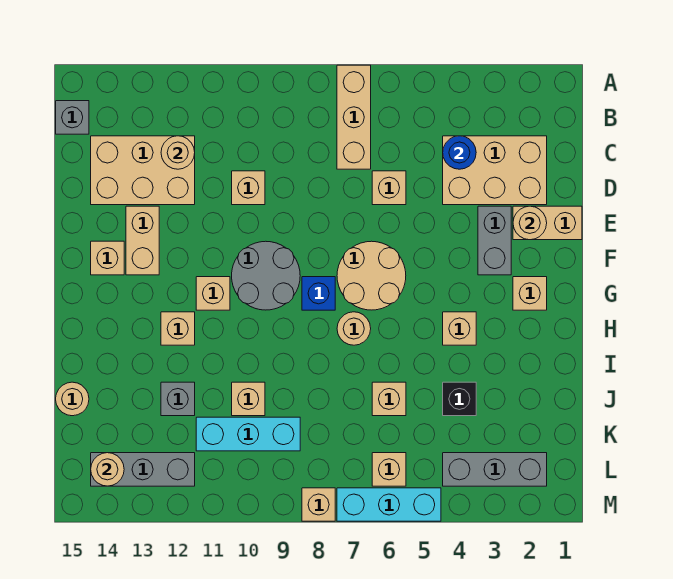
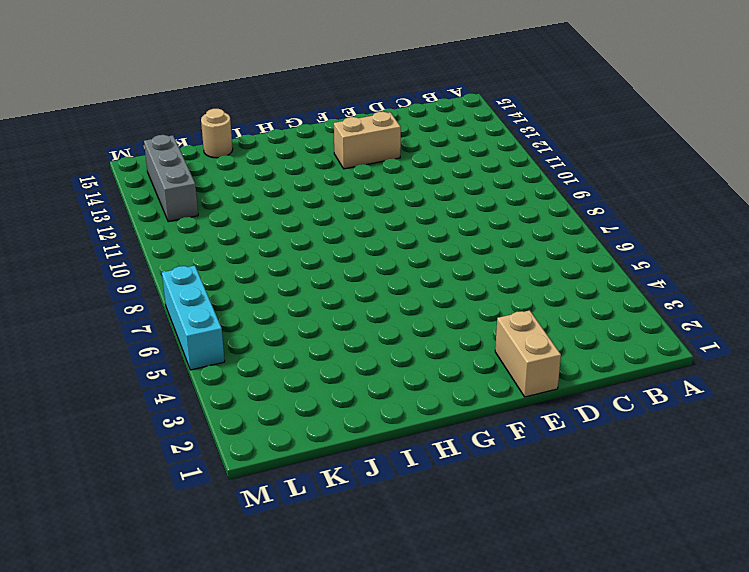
none -> tan 1x3 brick [337,65,371,169]
none -> grey 1x1 brick [56,101,89,134]
none -> tan 2x3 brick [443,136,547,205]
none -> tan 2x3 brick [91,136,195,205]

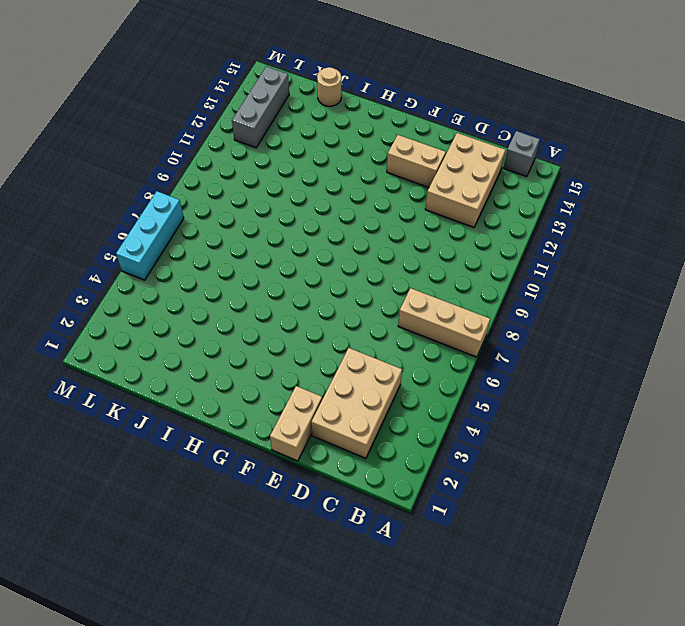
none -> tan 1x1 brick [372,171,406,205]
none -> tan 1x1 brick [232,171,265,205]
none -> grey 1x2 brick [478,206,511,275]
none -> tan 2x2 round brick [337,241,406,310]

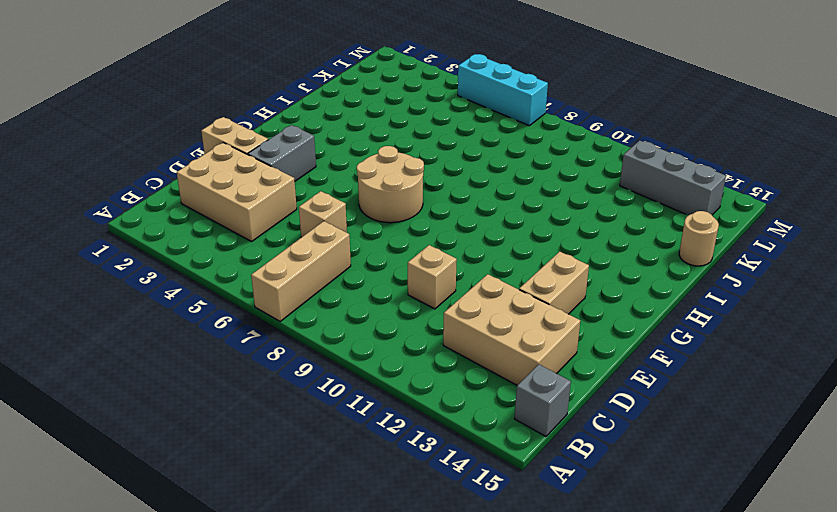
none -> grey 2x2 round brick [232,241,300,310]
none -> tan 1x1 brick [91,241,124,275]
none -> tan 1x1 brick [513,277,547,310]
none -> blue 1x1 brick [302,277,335,310]

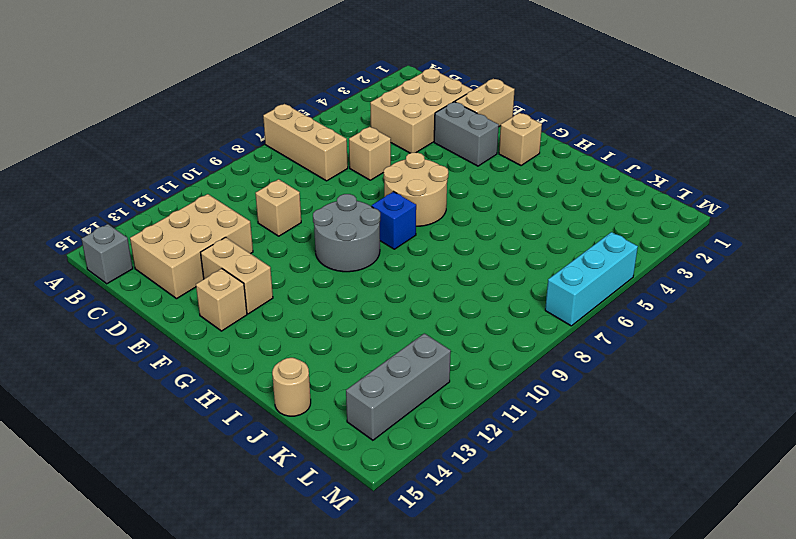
none -> tan 1x1 brick [196,277,230,310]
none -> tan 1x1 brick [443,312,476,345]
none -> tan 1x1 round brick [337,312,371,345]
none -> tan 1x1 brick [161,312,195,345]

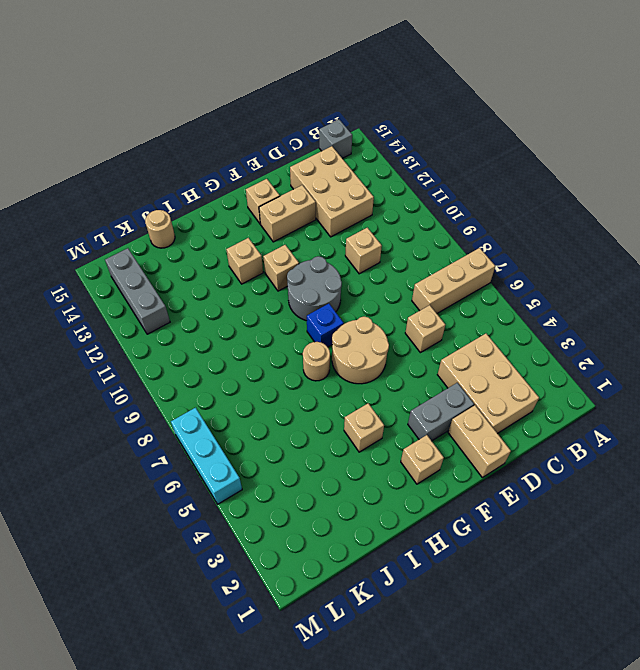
none -> black 1x1 brick [443,382,476,416]
none -> tan 1x1 brick [372,382,406,416]
none -> tan 1x1 brick [232,382,265,416]
none -> grey 1x1 brick [161,382,195,416]

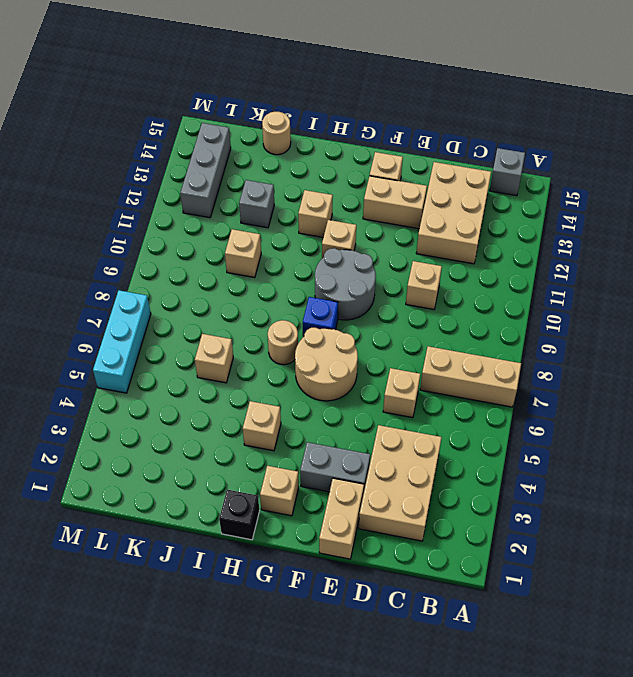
black 1x1 brick [219,490,259,540] -> black 1x1 brick moved to [443,382,476,416]
none -> cyan 1x3 brick [196,417,300,451]
none -> grey 1x3 brick [443,453,547,486]
none -> tan 1x1 brick [372,453,406,486]
none -> tan 1x1 brick [302,488,335,521]

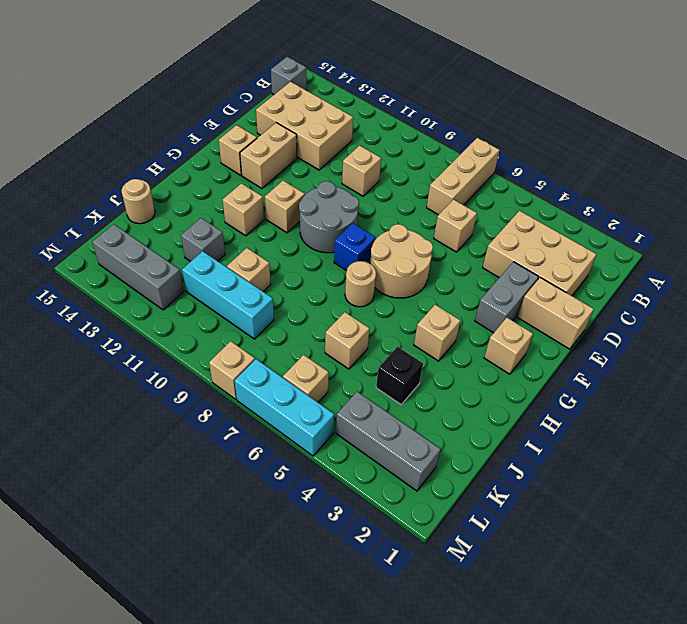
none -> blue 1x1 round brick [443,136,476,169]
none -> tan 1x1 round brick [161,136,195,169]
none -> tan 1x1 round brick [513,206,547,240]
none -> tan 1x1 round brick [91,453,124,486]

